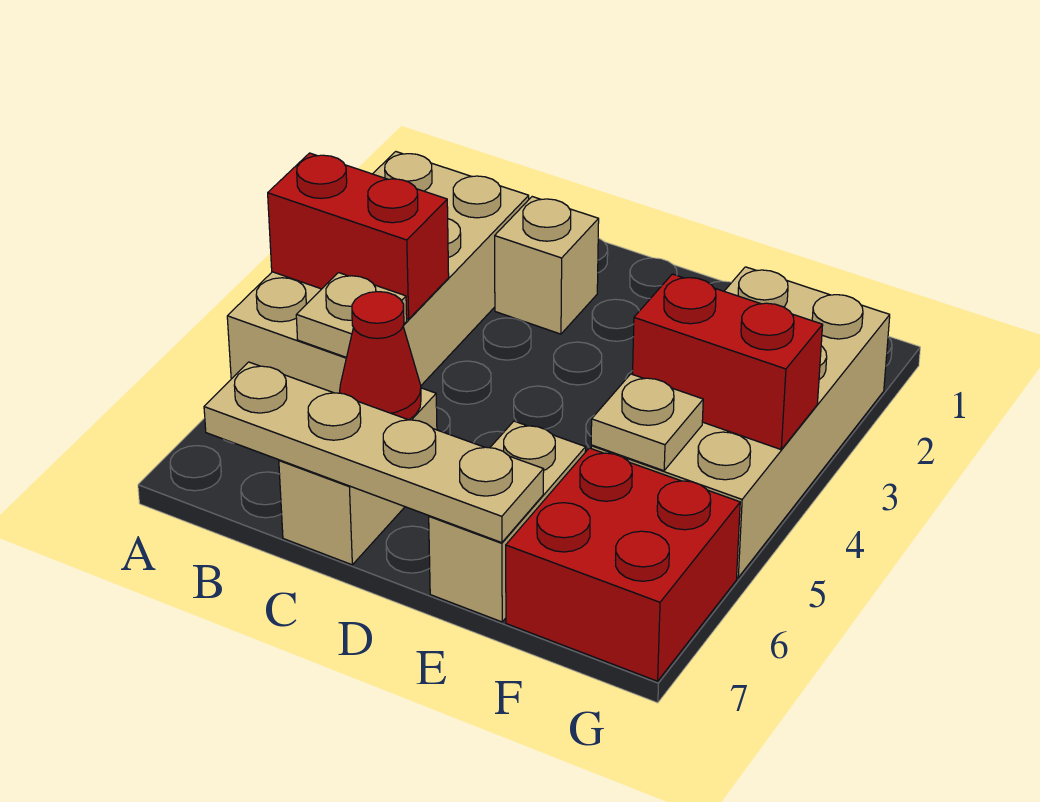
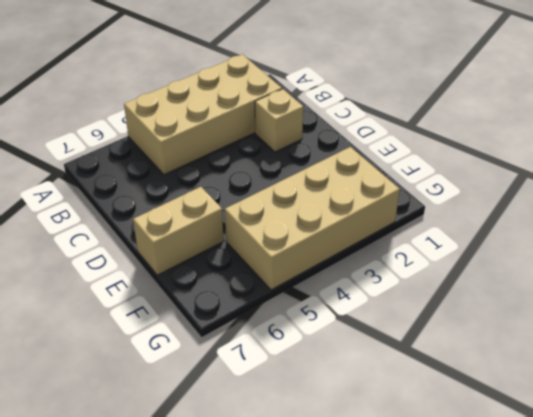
none -> tan 1x2 brick [279,388,437,565]
none -> red 2x2 brick [506,448,740,681]
none -> red 1x2 brick [268,153,449,319]

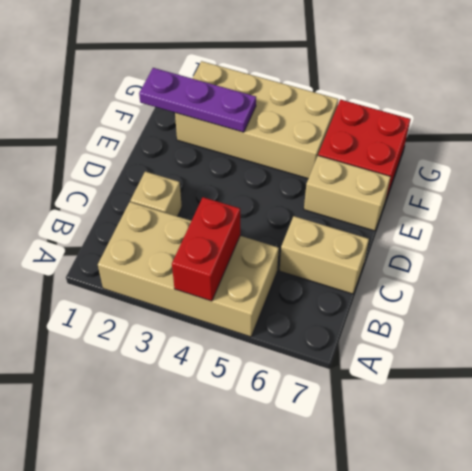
purple 1x3 plate [139,68,256,132] -> none
none -> tan 1x1 plate [296,273,407,357]
none -> tan 1x4 plate [204,362,544,543]
none -> red 1x1 cone [340,292,421,420]

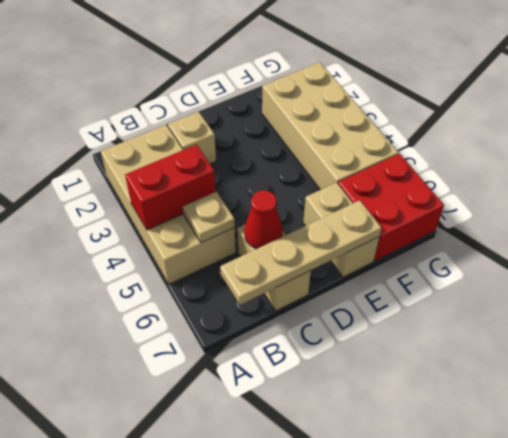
none -> red 1x2 brick [633,274,823,449]
none -> tan 1x1 plate [591,374,703,471]

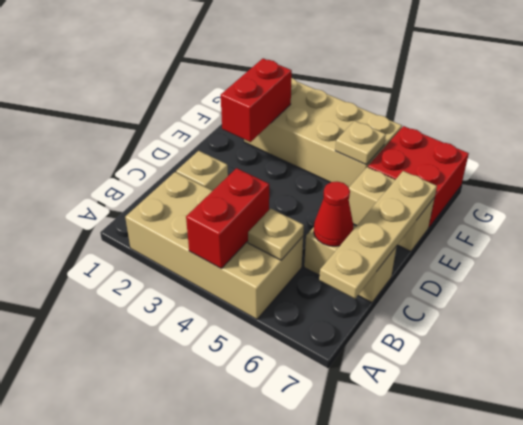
red 1x2 brick [221,58,292,142] -> red 1x2 brick moved to [633,274,823,449]

